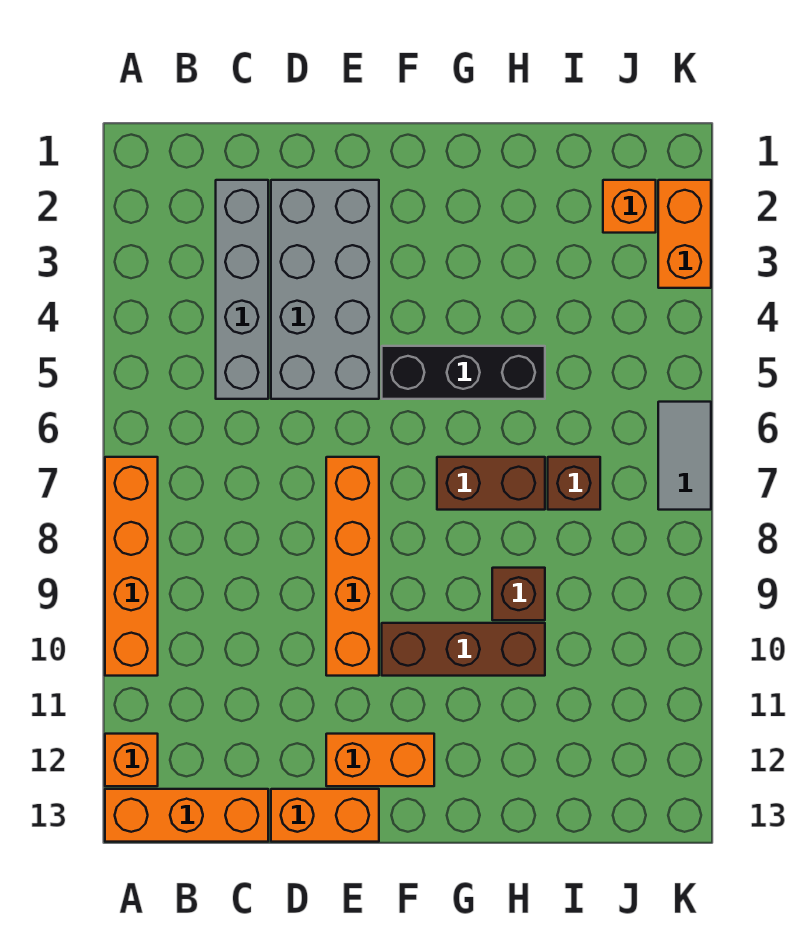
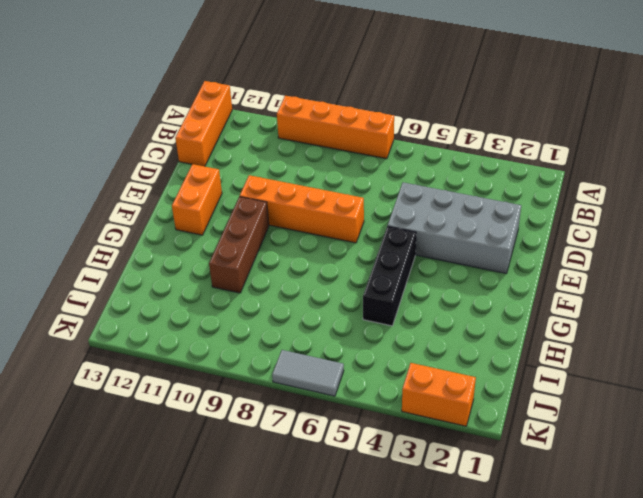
none -> orange 1x1 brick [105,734,158,786]
none -> grey 1x4 brick [216,180,268,399]
none -> orange 1x2 brick [271,789,379,842]

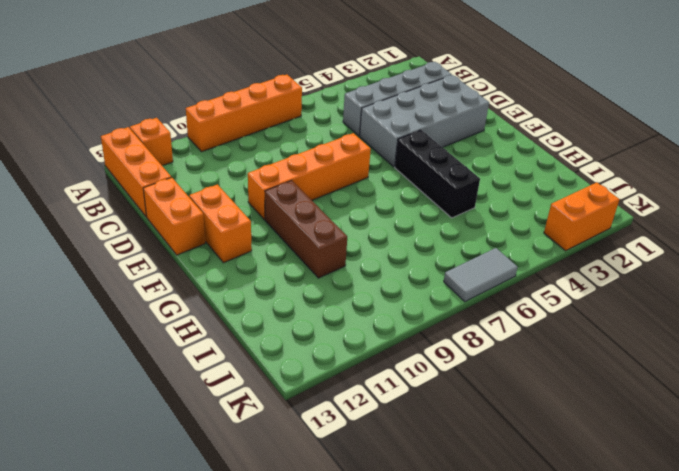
none -> brown 1x2 brick [437,457,545,510]
none -> brown 1x1 brick [492,568,545,620]
none -> brown 1x1 brick [548,457,600,510]

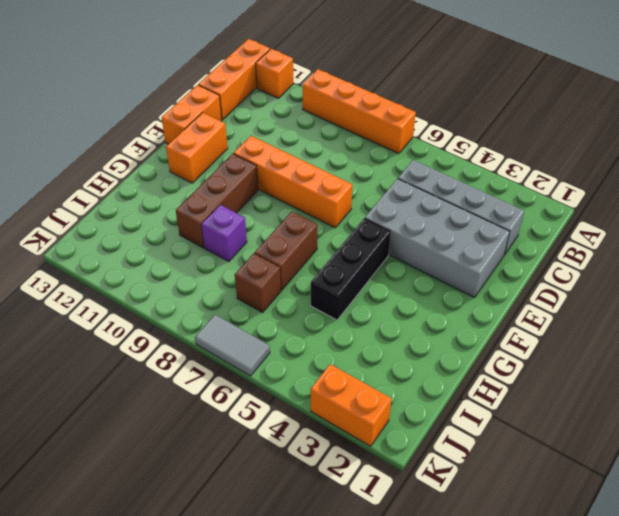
purple 1x1 brick [201,205,247,262] -> brown 1x1 brick [492,568,545,620]
none -> orange 1x1 brick [603,180,656,233]

